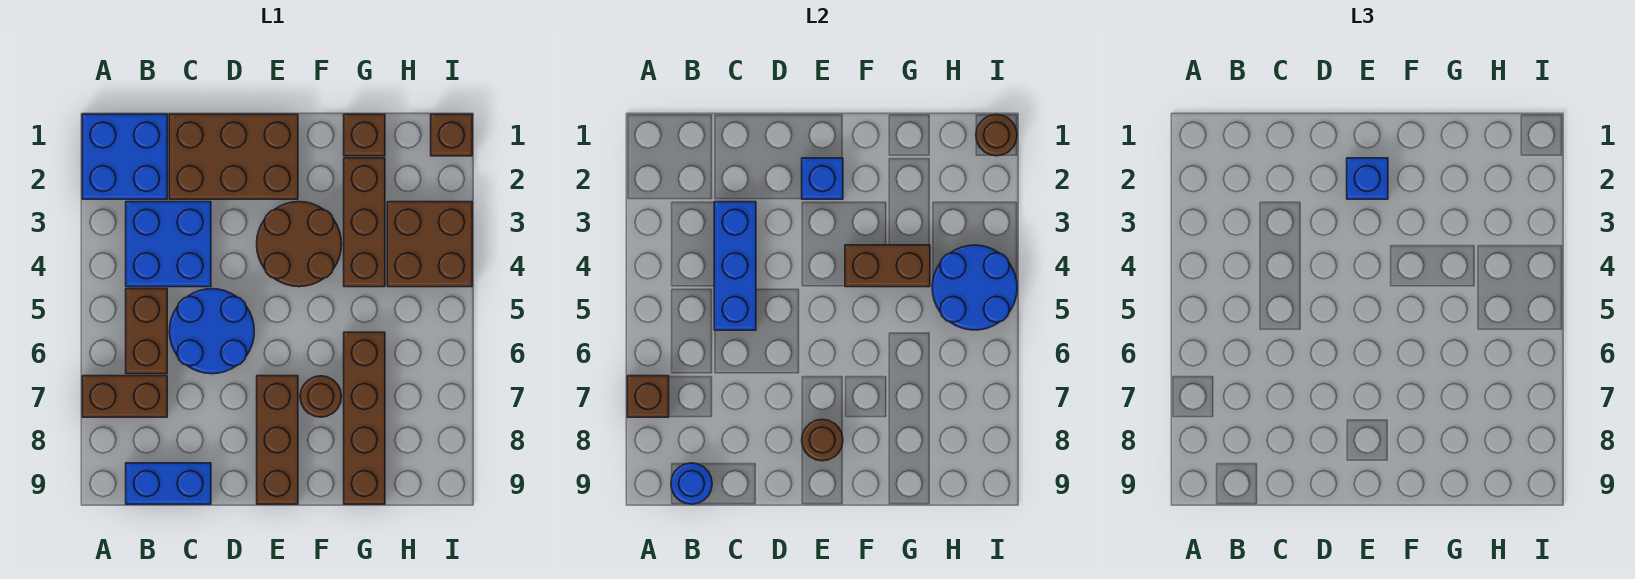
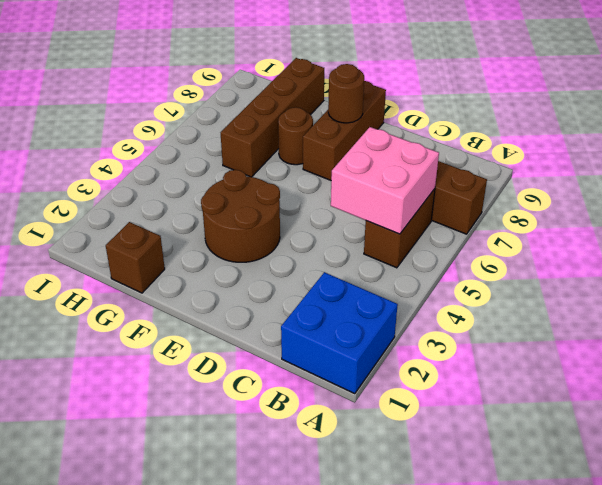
pink 2x2 brick [331,127,439,234] -> blue 1x3 brick [714,202,756,330]
none -> blue 2x2 brick [126,202,211,287]
none -> blue 1x2 brick [126,463,211,504]
none -> brown 2x3 brick [169,114,298,199]

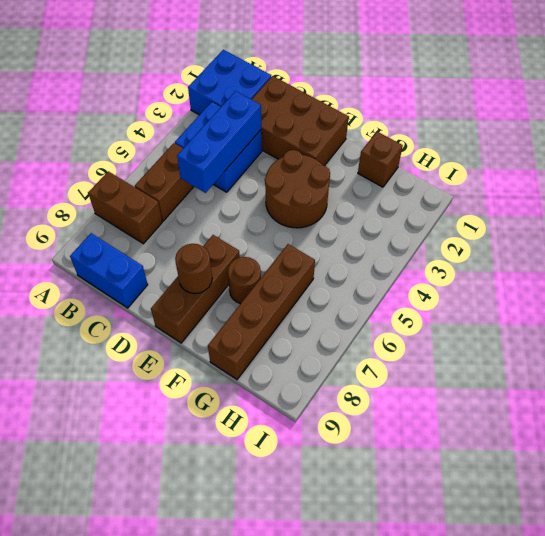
none -> blue 2x2 round brick [169,289,254,374]
none -> brown 1x3 brick [344,158,385,287]
none -> brown 2x2 brick [387,202,472,287]

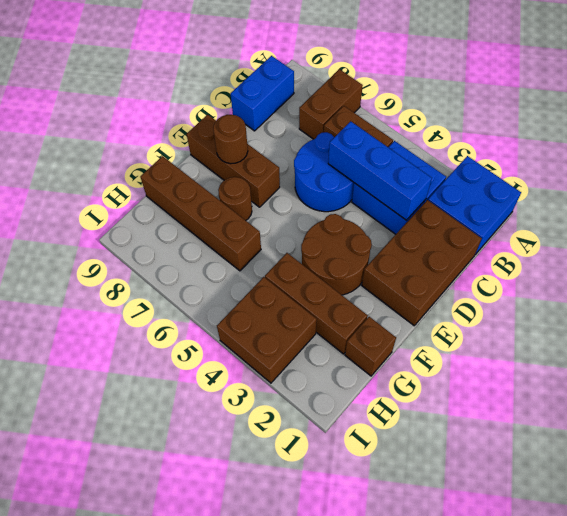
none -> brown 1x1 brick [431,114,472,156]
none -> brown 1x1 brick [627,376,669,417]
none -> blue 1x1 round brick [671,463,712,504]

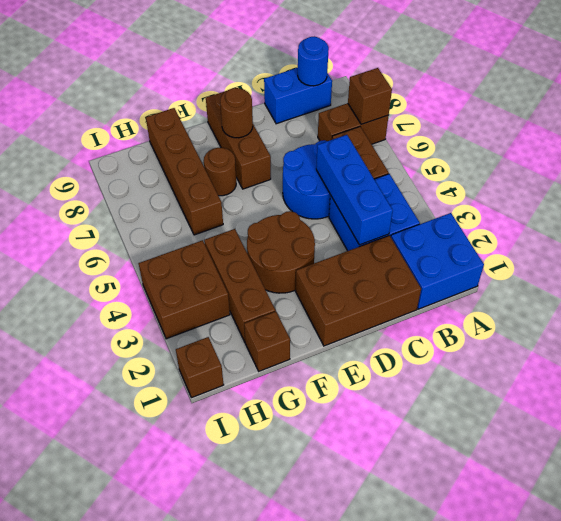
none -> blue 1x1 brick [802,158,843,199]
none -> brown 1x2 brick [845,245,930,287]
none -> blue 2x2 round brick [932,245,1017,330]

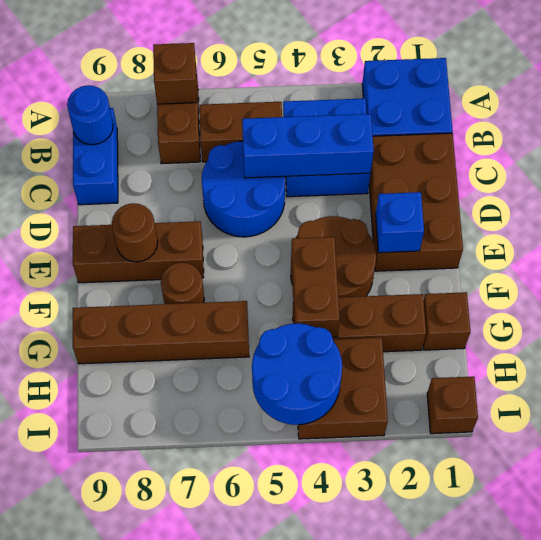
none -> brown 1x1 round brick [976,114,1017,156]
none -> blue 1x1 brick [1347,158,1388,199]

